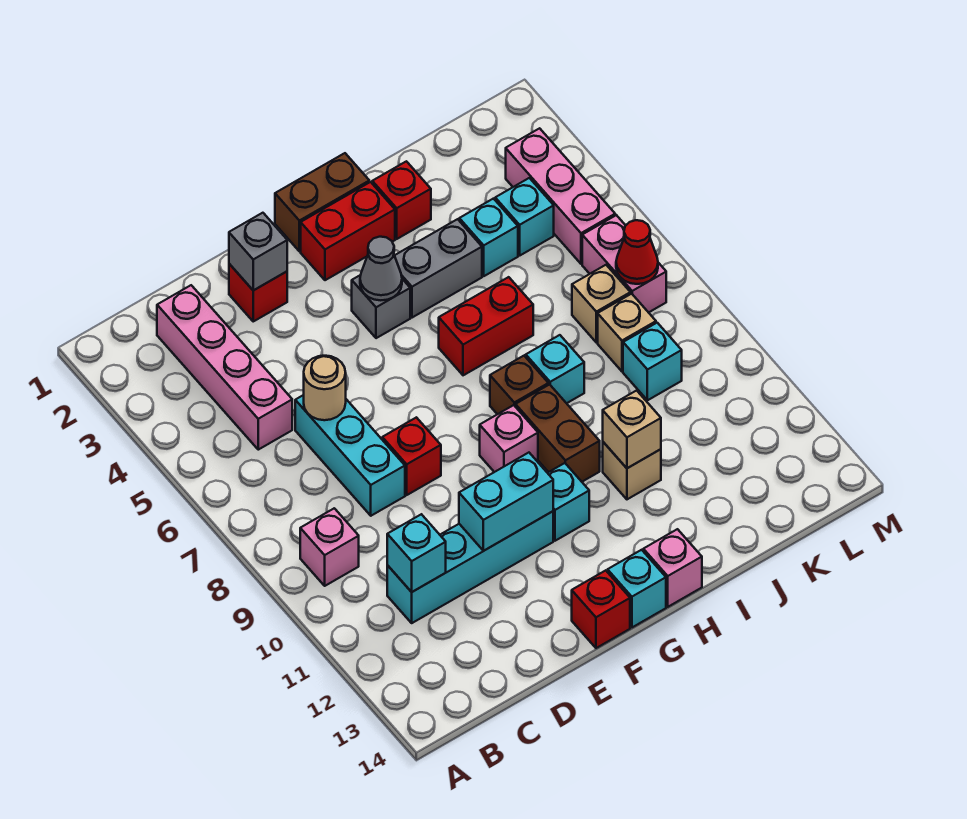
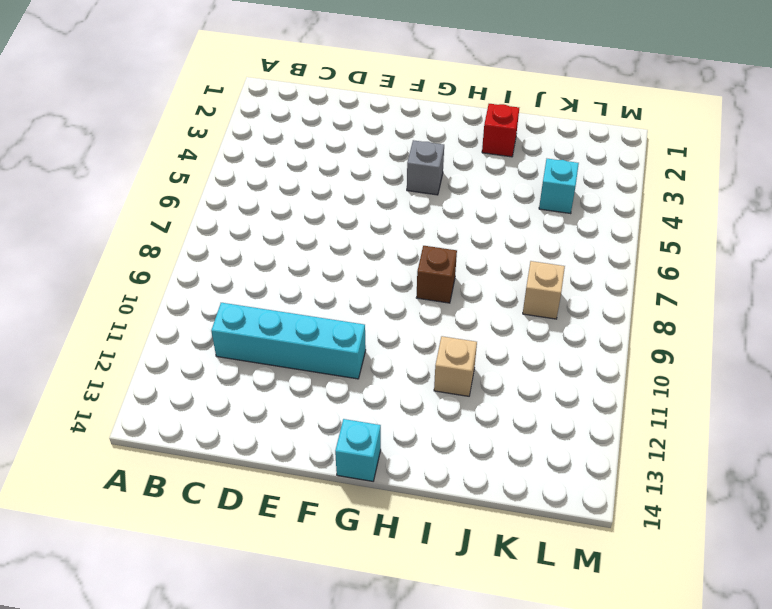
none -> pink 1x1 brick [300,508,359,586]
none -> pink 1x4 brick [157,285,292,450]
none -> cyan 1x3 brick [295,395,405,516]
none -> red 1x1 brick [229,264,287,321]

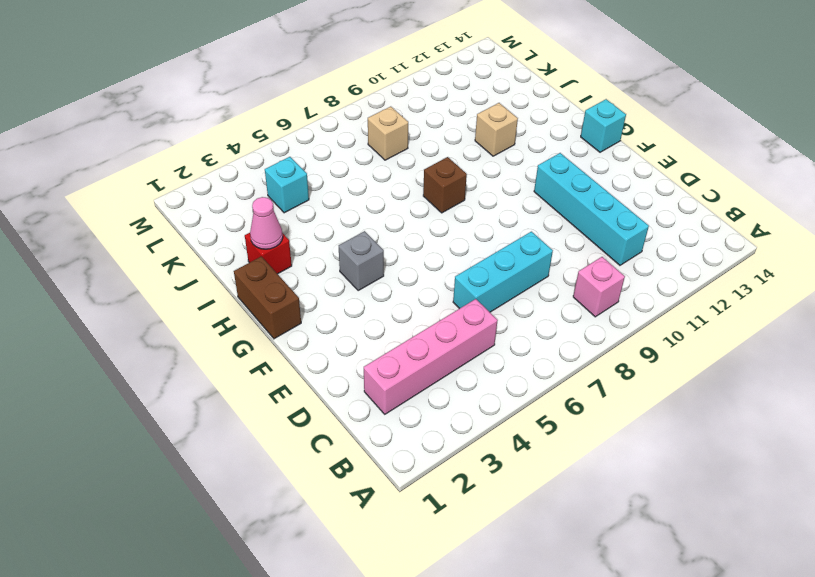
pink 1x1 cone [250,197,283,249] -> none
none -> red 1x1 brick [229,264,287,321]
none -> red 1x1 brick [382,417,441,495]
none -> red 1x1 brick [572,570,630,648]
none -> red 1x2 brick [301,182,395,280]

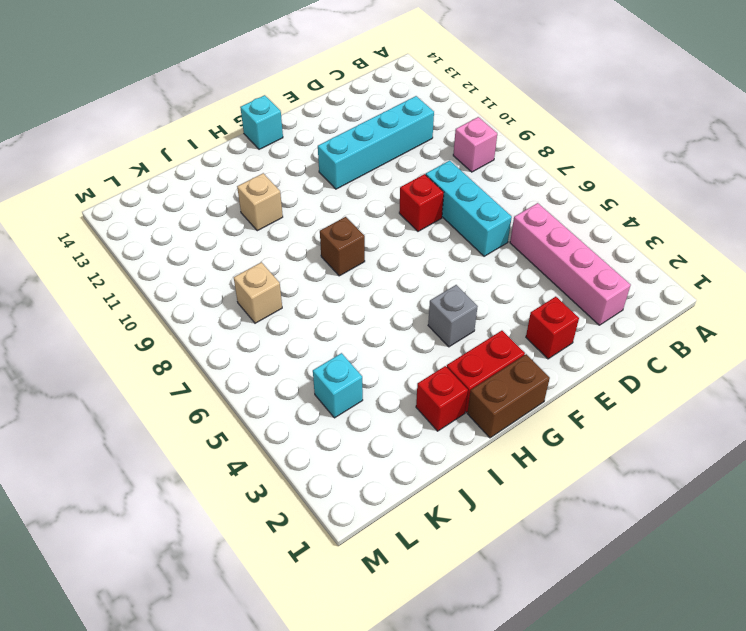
none -> red 1x1 brick [572,570,630,648]
none -> pink 1x1 brick [480,405,538,472]
none -> cyan 1x1 brick [548,463,589,541]
none -> grey 1x2 brick [395,219,482,318]

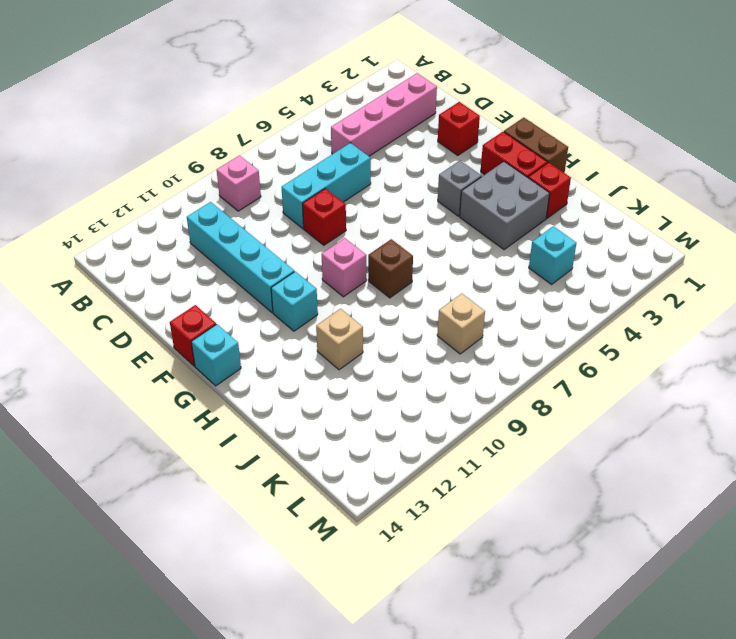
grey 2x2 brick [460,162,550,250] -> grey 1x2 brick [395,219,482,318]
none -> red 1x2 brick [439,277,533,375]
none -> brown 1x2 brick [516,385,600,482]
none -> pink 1x1 brick [643,529,702,607]
none -> cyan 1x1 brick [526,335,584,403]

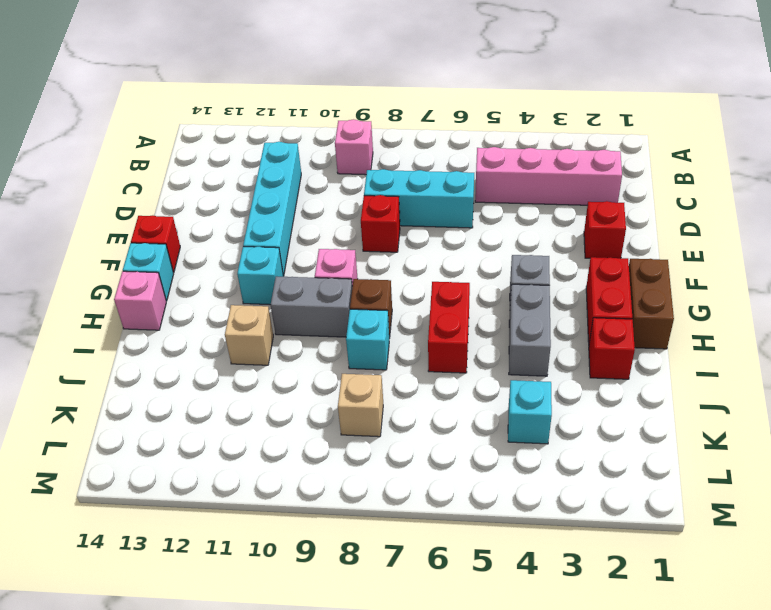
grey 1x2 brick [271,276,352,337] -> brown 1x2 brick [516,385,600,482]
none -> cyan 1x1 brick [459,199,518,276]
none -> tan 1x1 brick [572,265,630,342]
none -> cyan 1x1 brick [623,323,682,400]
none -> pink 1x3 brick [506,128,615,264]

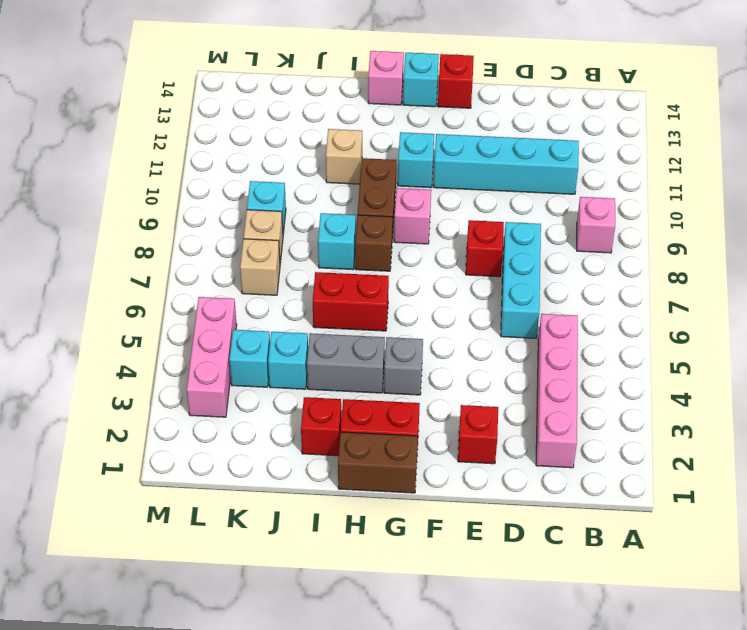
none -> pink 1x2 brick [582,215,666,313]
none -> cyan 1x1 brick [387,514,446,592]
none -> tan 1x1 round brick [304,356,346,420]
none -> grey 1x1 brick [229,213,287,290]

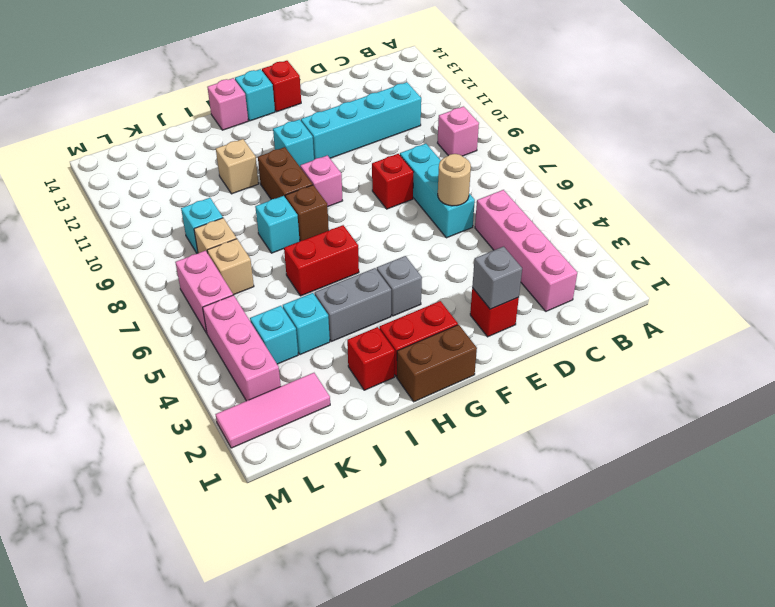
pink 1x3 tile [215,373,330,448] -> none
none -> cyan 1x1 brick [387,514,446,592]
none -> cyan 1x2 brick [459,453,553,551]
none -> grey 1x1 cone [360,237,402,300]
none -> tan 1x1 brick [603,390,661,468]

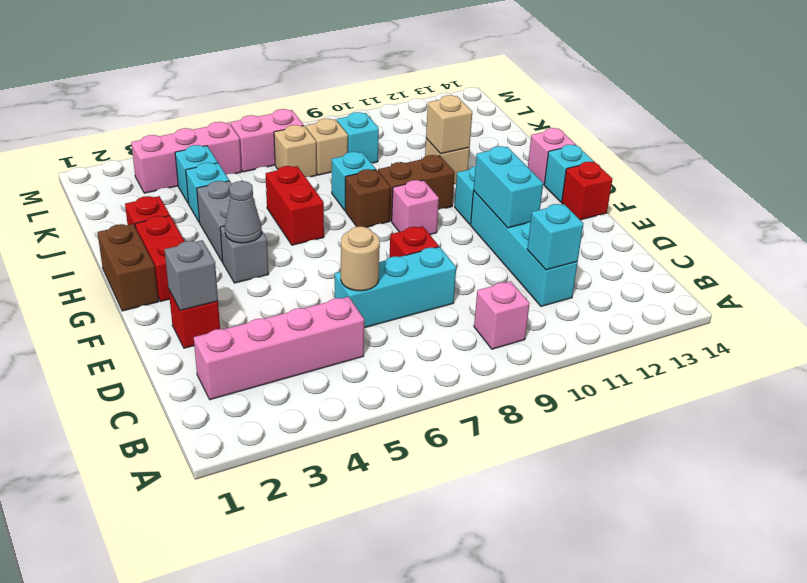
none -> red 1x1 cone [616,220,658,284]

